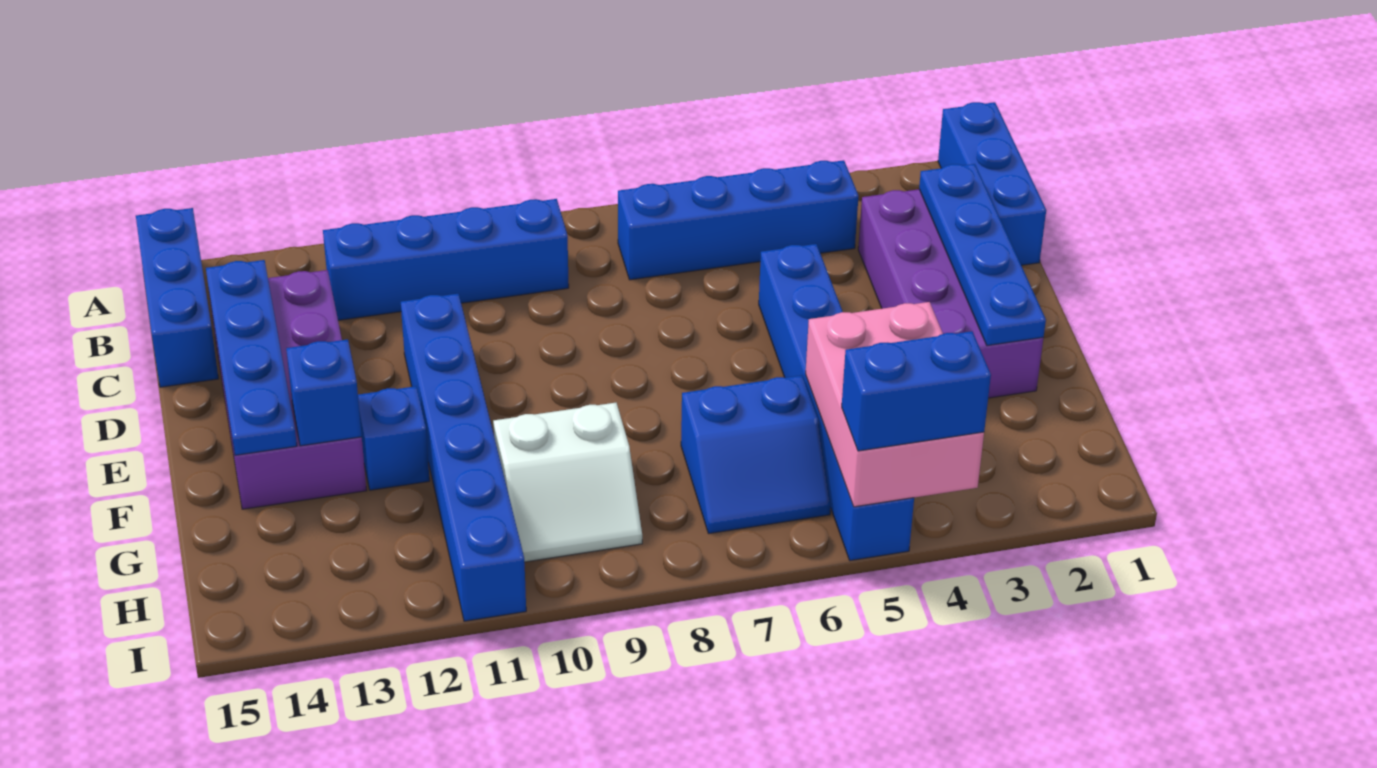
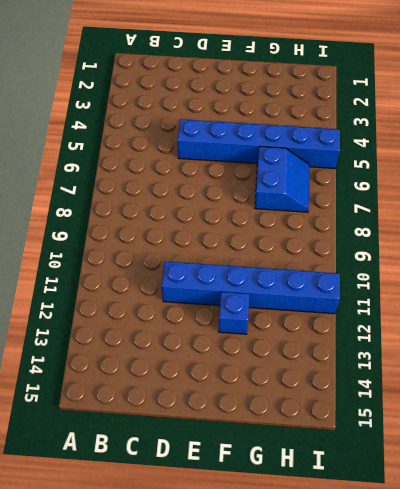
none -> blue 1x3 brick [938,102,1046,265]
none -> blue 1x3 brick [136,208,219,387]
none -> blue 1x4 brick [618,160,859,280]

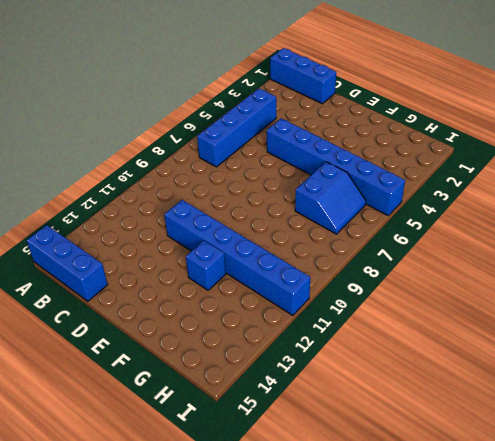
none -> blue 1x4 brick [323,199,569,320]
none -> purple 2x4 brick [858,189,1043,398]
none -> purple 2x4 brick [210,270,367,509]

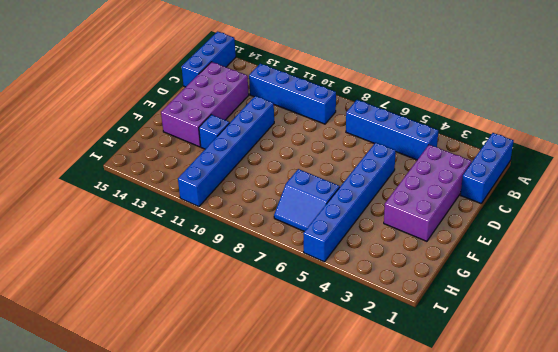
none -> white 2x2 slope [493,403,642,562]
none -> blue 1x4 plate [919,164,1046,346]
none -> blue 1x4 plate [206,260,297,455]

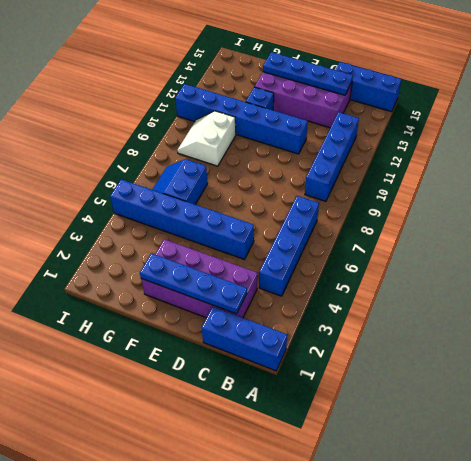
none -> blue 1x1 brick [286,339,362,446]
none -> pink 2x3 brick [806,302,984,507]
none -> blue 1x2 brick [842,331,991,451]

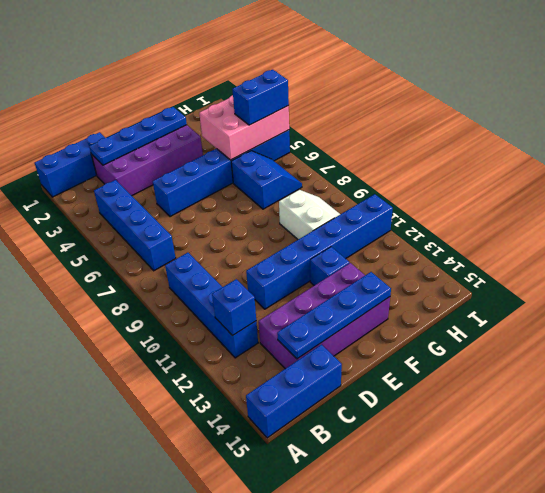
blue 1x1 brick [212,279,256,336] -> blue 1x1 brick moved to [286,339,362,446]
blue 1x2 brick [232,70,289,125] -> blue 1x2 brick turned to [842,331,991,451]

